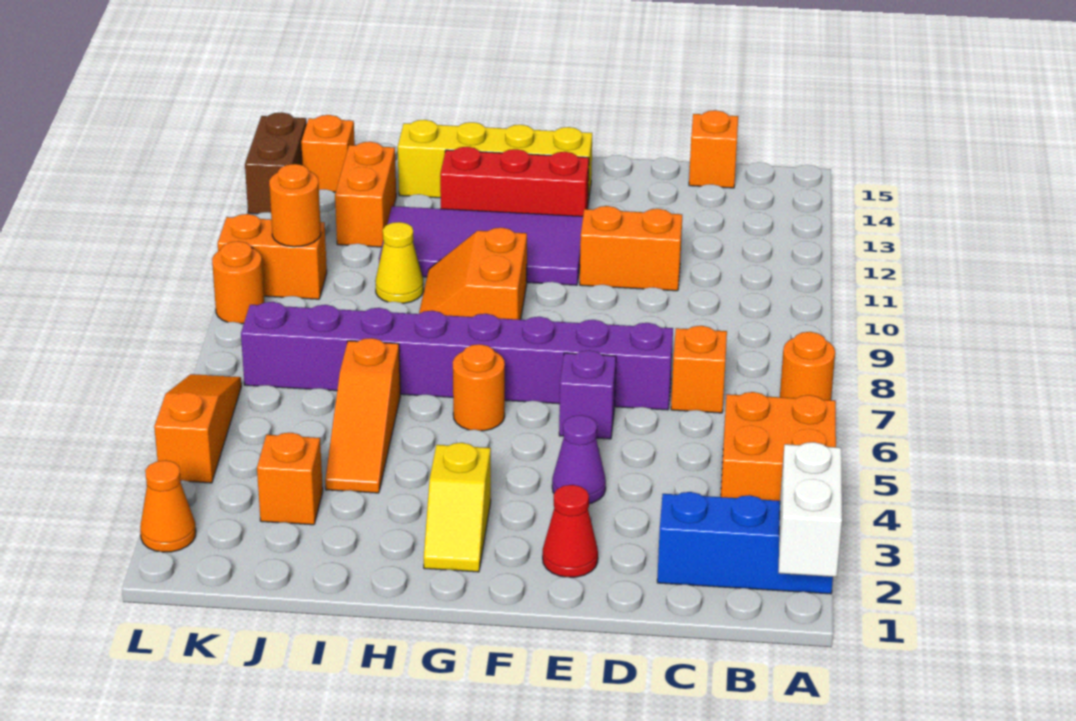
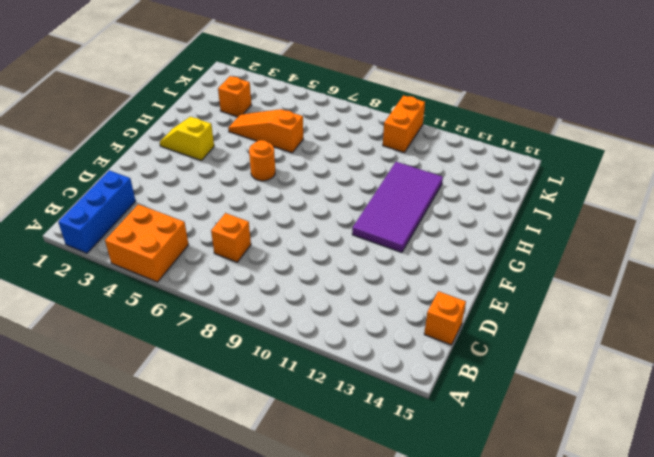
none -> orange 1x1 round brick [780,332,835,400]
none -> purple 1x8 brick [241,302,673,410]
none -> orange 1x2 brick [580,206,682,291]

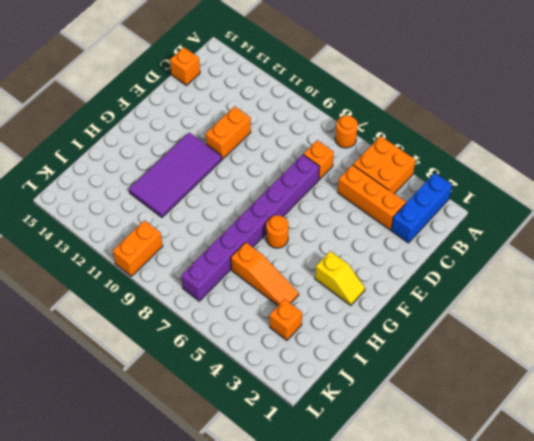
orange 1x3 brick [338,165,406,230] -> none
none -> red 1x1 cone [543,485,598,577]
none -> purple 1x1 cone [552,415,606,504]
none -> purple 1x1 brick [559,350,616,439]

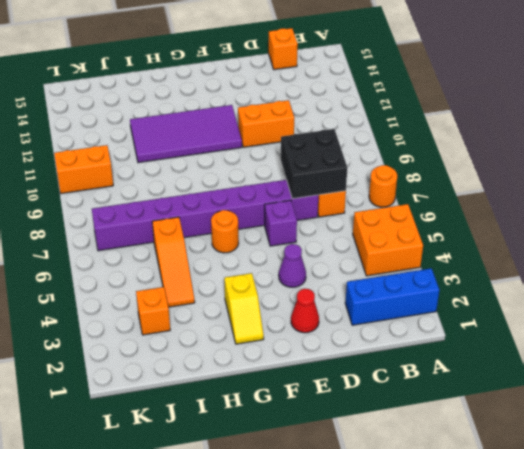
black 2x2 brick [281,129,347,199] -> none
none -> red 1x3 brick [440,147,589,216]
none -> yellow 1x4 brick [398,120,592,202]
none -> orange 2x2 slope [419,228,527,320]

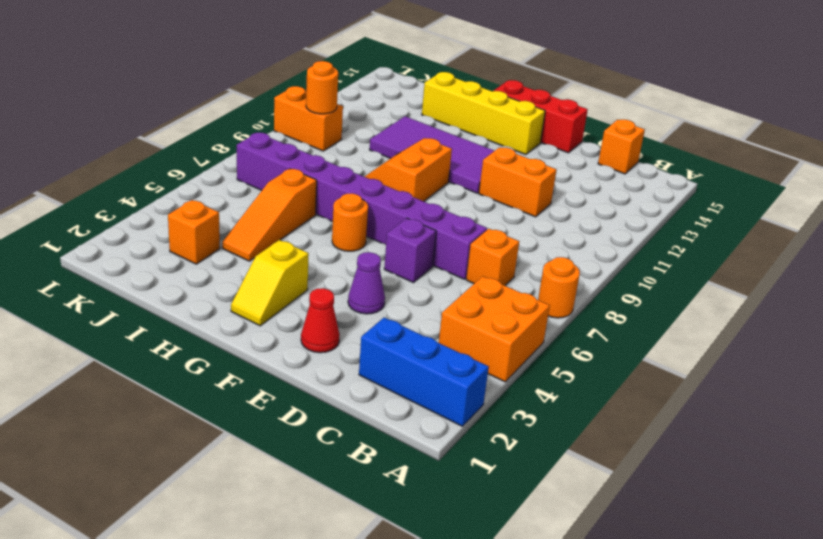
red 1x3 brick [494,80,588,153] -> red 1x3 brick moved to [440,147,589,216]
none -> yellow 1x1 cone [375,222,424,303]
none -> orange 1x2 brick [335,142,396,247]
none -> orange 1x1 brick [301,115,355,192]

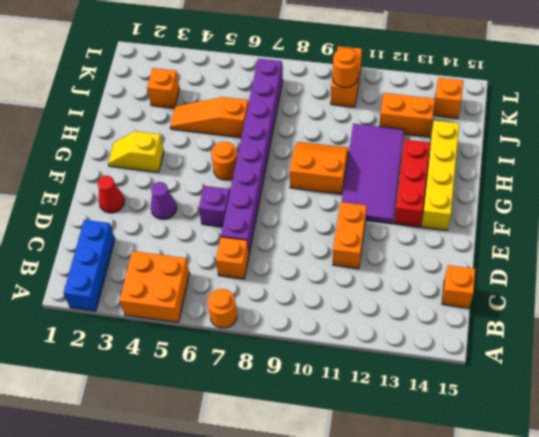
none -> yellow 1x1 cone [375,222,424,303]
none -> orange 1x1 cone [140,460,196,552]
none -> orange 1x3 slope [154,374,241,483]

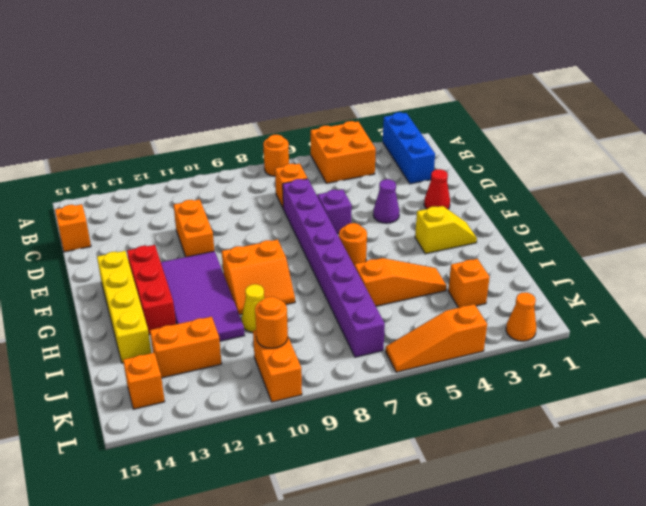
none -> orange 1x1 round brick [212,241,264,324]
none -> brown 1x2 brick [245,112,307,214]
none -> white 1x2 brick [779,442,842,577]

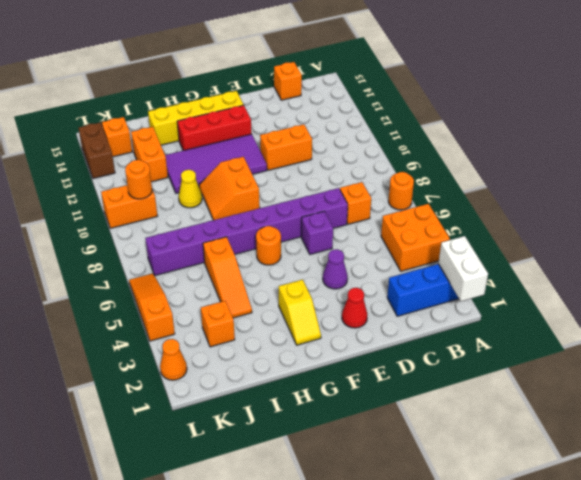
none -> orange 1x1 round brick [212,241,264,324]

